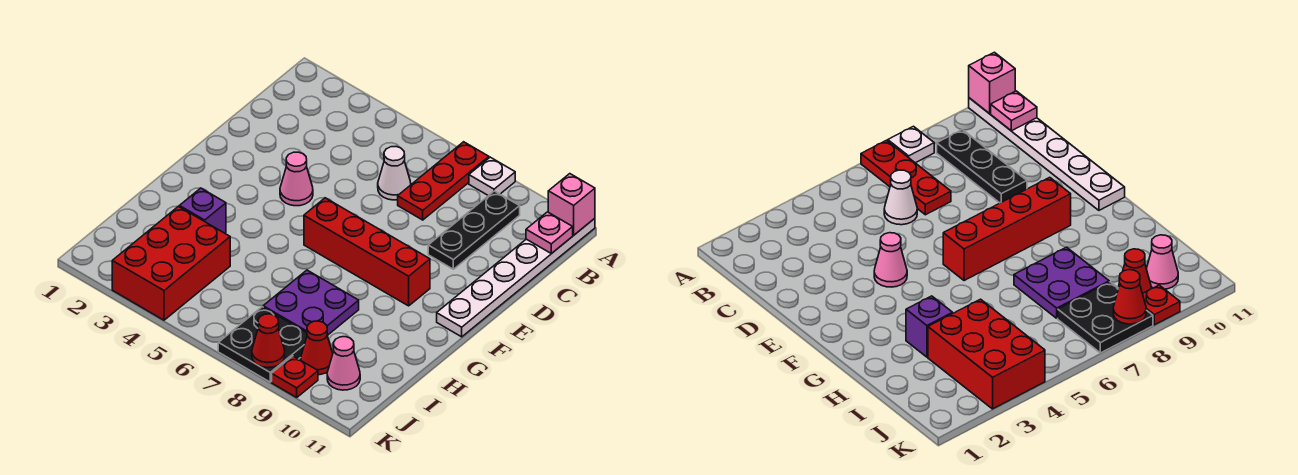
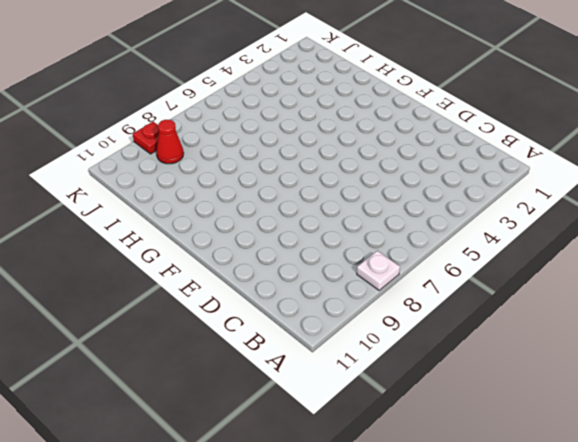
none -> red 1x3 plate [398,142,489,220]
none -> white 1x6 plate [437,218,595,337]
none -> black 1x3 plate [428,191,520,269]

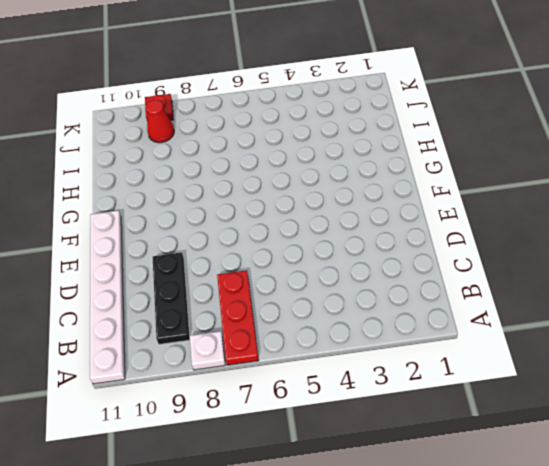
none -> white 1x1 cone [378,147,411,200]
none -> pink 1x1 cone [280,152,313,206]
none -> red 1x4 brick [304,198,430,306]

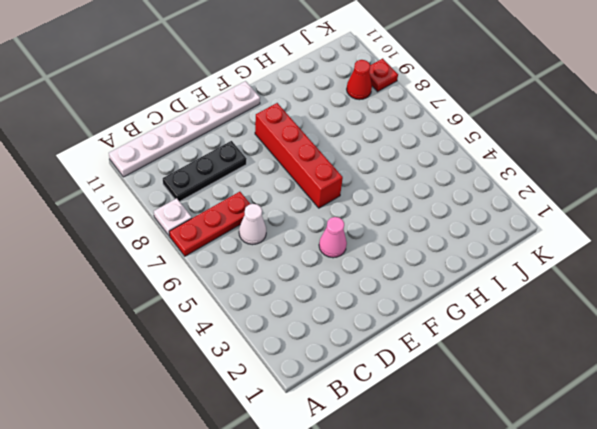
none -> purple 1x1 brick [179,188,226,233]
none -> purple 2x2 plate [263,270,359,335]
none -> red 2x3 brick [112,206,230,320]

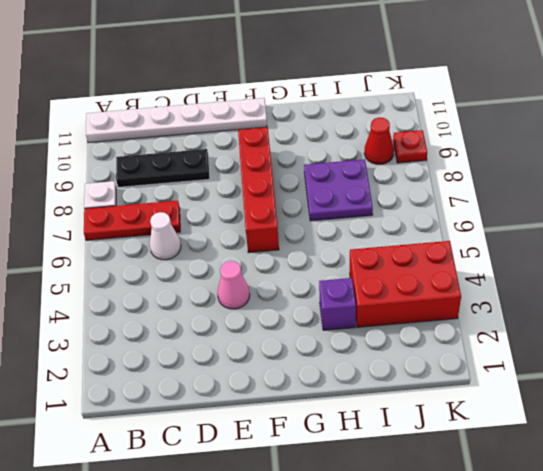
none -> black 2x2 plate [218,307,307,382]
none -> pink 1x1 cone [327,337,360,390]
none -> pink 1x1 brick [548,174,595,235]

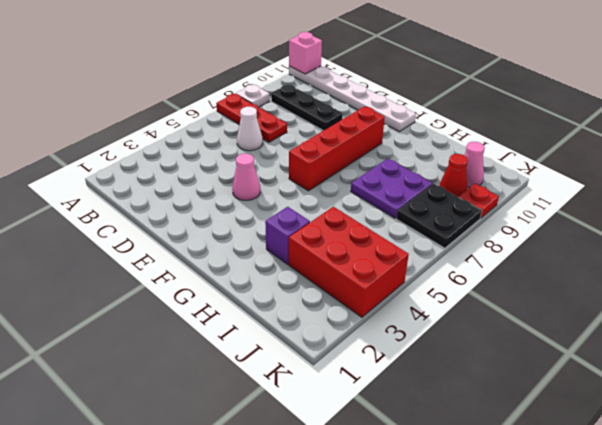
none -> pink 1x1 plate [526,212,573,254]
none -> red 1x1 cone [252,314,285,368]

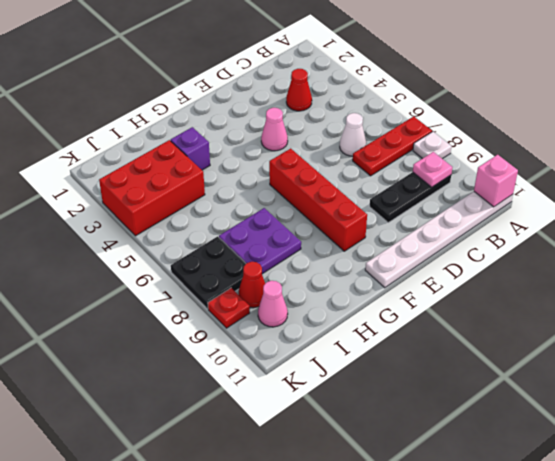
pink 1x1 plate [413,152,452,187] -> pink 1x1 plate moved to [526,212,573,254]
red 1x1 cone [286,69,312,111] -> red 1x1 cone moved to [252,314,285,368]

